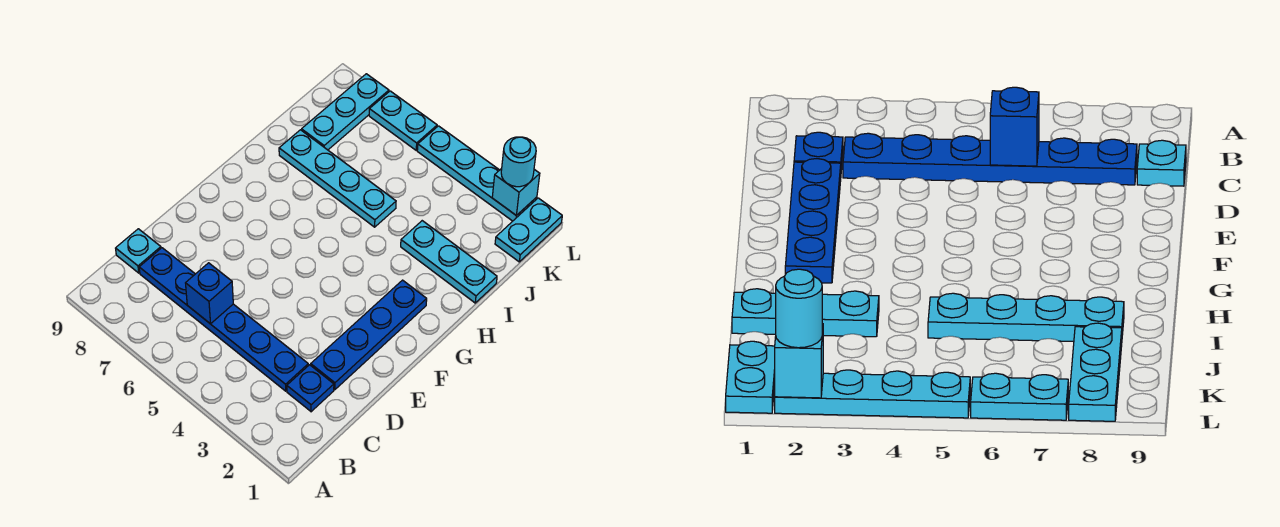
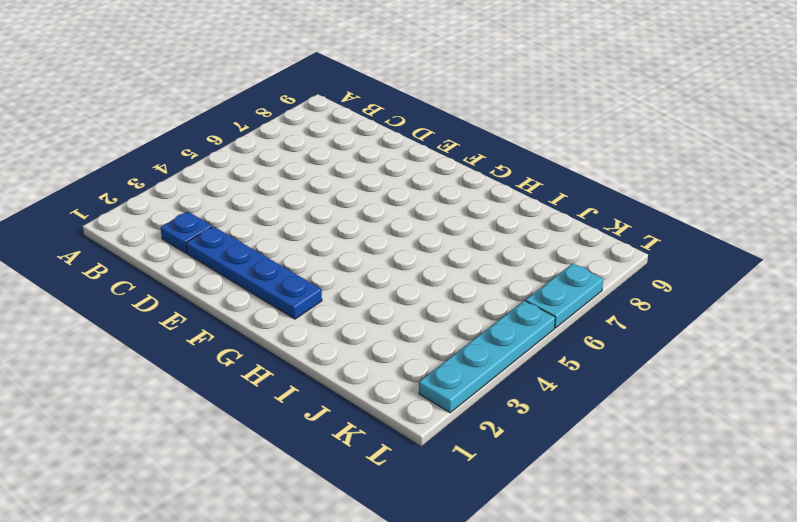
none -> blue 1x6 plate [139,248,308,391]
none -> cyan 1x1 plate [116,229,161,273]
none -> cyan 1x3 plate [401,221,497,303]

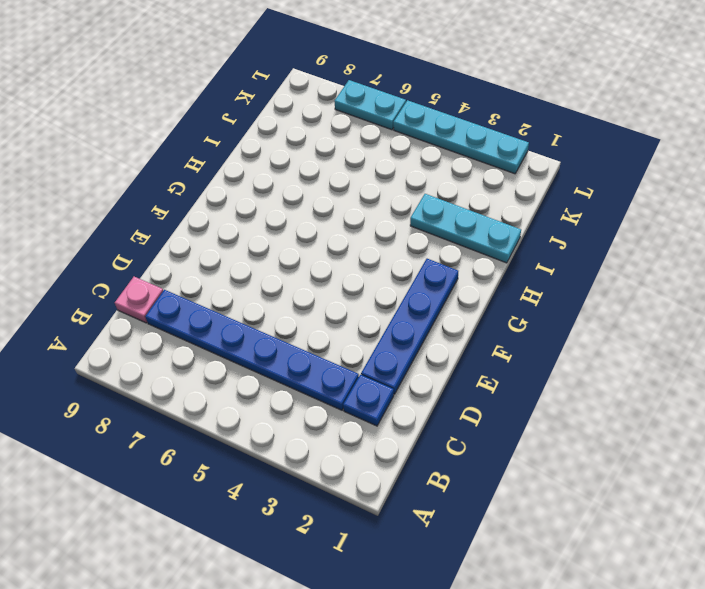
pink 1x1 plate [115,277,163,323] -> cyan 1x1 plate [116,229,161,273]
none -> cyan 1x4 plate [279,130,396,227]
none -> cyan 1x3 plate [302,74,389,150]
none -> cyan 1x2 plate [495,198,562,262]

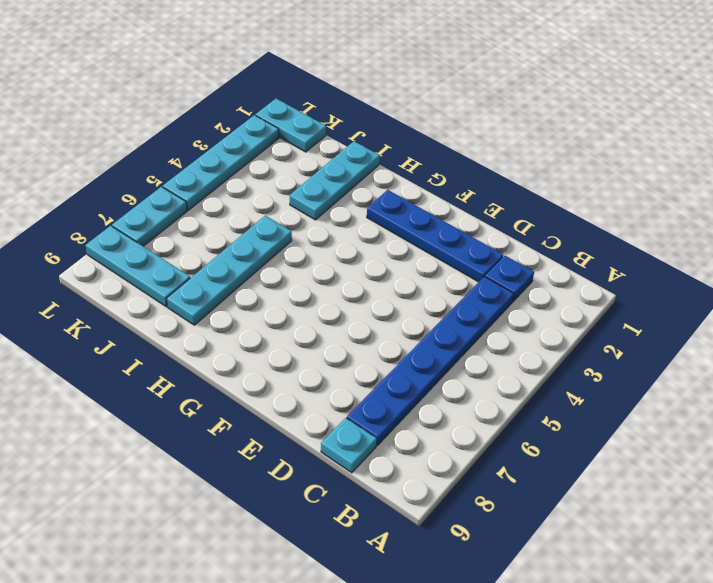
none -> blue 1x1 brick [186,263,233,324]
none -> cyan 1x1 brick [492,168,540,216]
none -> cyan 1x1 round brick [501,137,536,187]

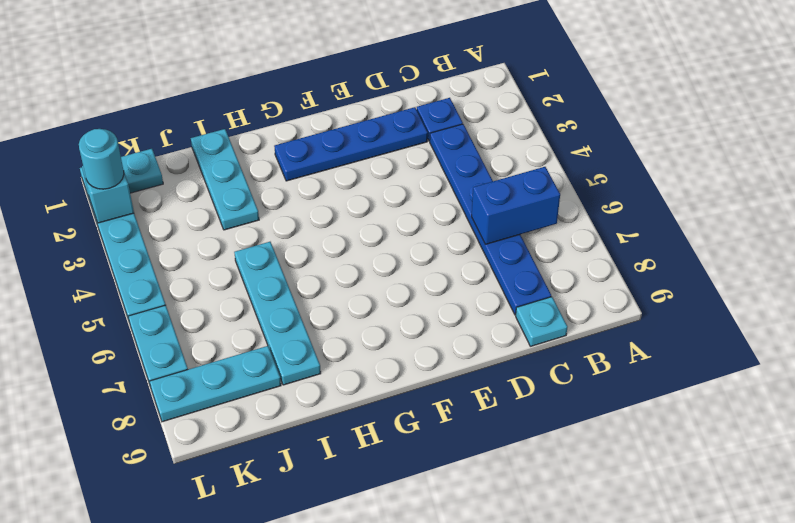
blue 1x2 brick [472,167,560,244] -> blue 1x1 brick [186,263,233,324]

